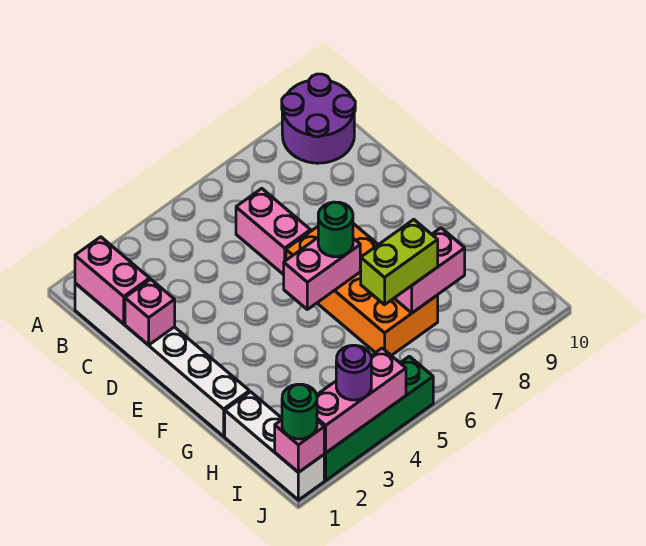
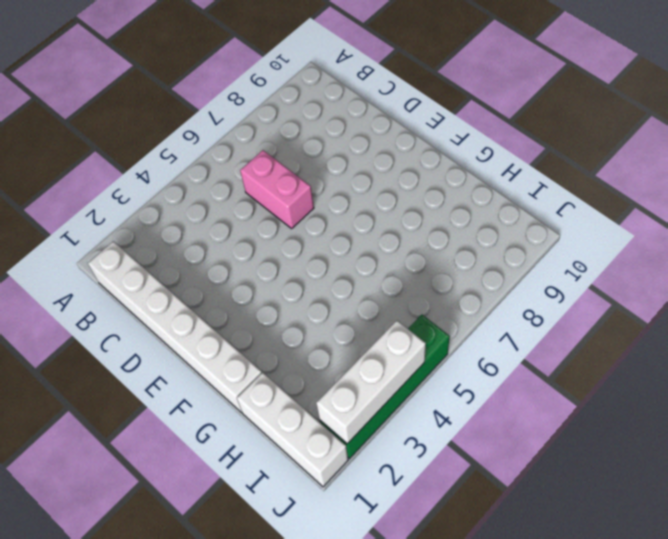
white 1x3 brick [316,321,426,444] -> pink 1x3 brick [317,348,406,453]
none -> purple 2x2 round brick [282,74,355,163]
none -> orange 2x4 brick [286,224,438,355]
none -> pink 1x2 brick [75,237,150,324]

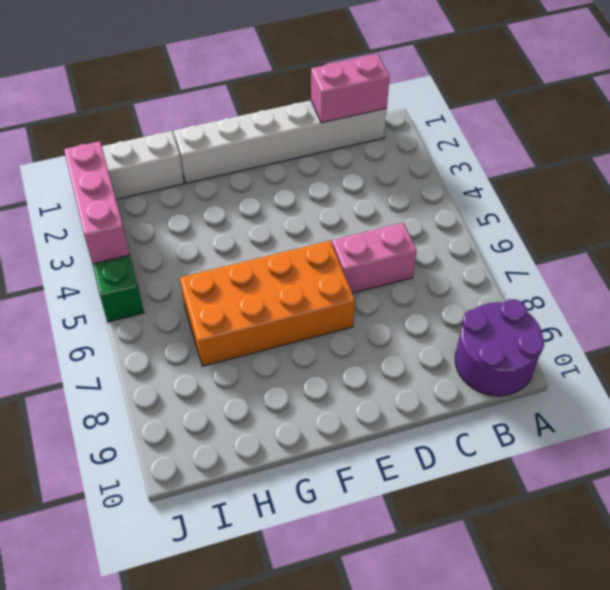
none -> pink 1x1 brick [125,279,175,345]
none -> pink 1x2 brick [284,238,360,309]
none -> pink 1x2 brick [394,228,465,313]

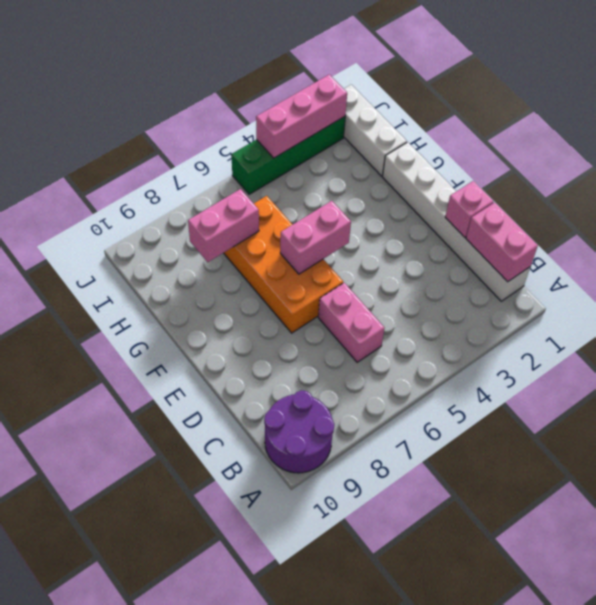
none -> pink 1x1 brick [275,420,324,472]
none -> green 1x1 round brick [318,202,353,257]
none -> lime 1x2 brick [361,220,438,305]

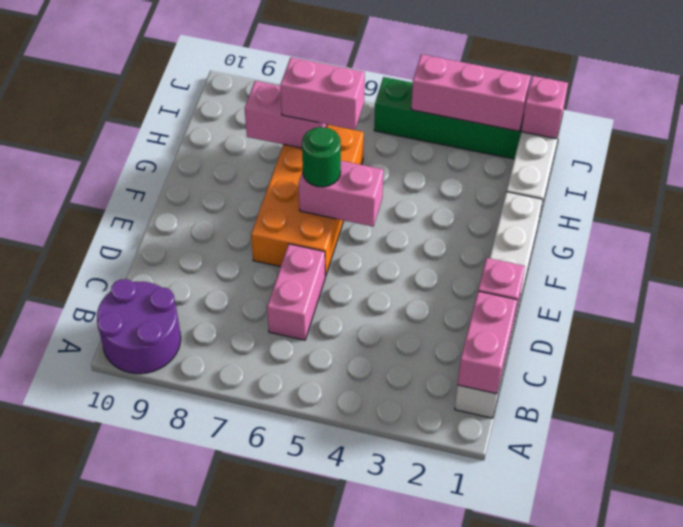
pink 1x2 brick [280,57,365,130] -> lime 1x2 brick [361,220,438,305]
none -> green 1x1 round brick [282,384,317,439]
none -> purple 1x1 round brick [336,345,371,400]

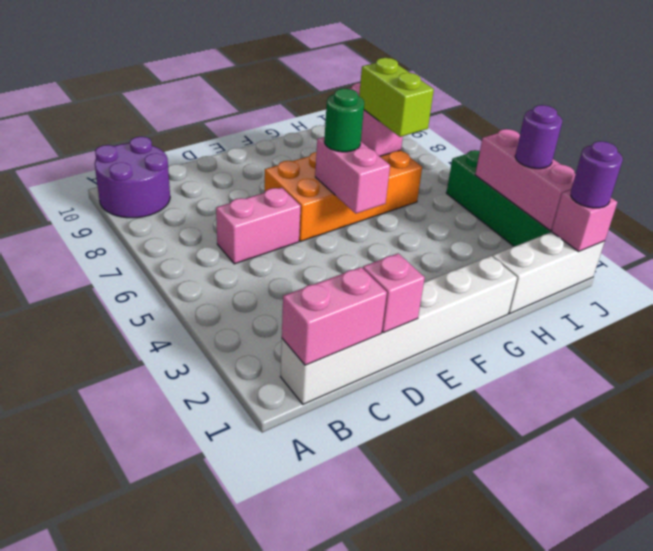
purple 1x1 round brick [571,141,623,208] -> green 1x1 round brick [282,384,317,439]

